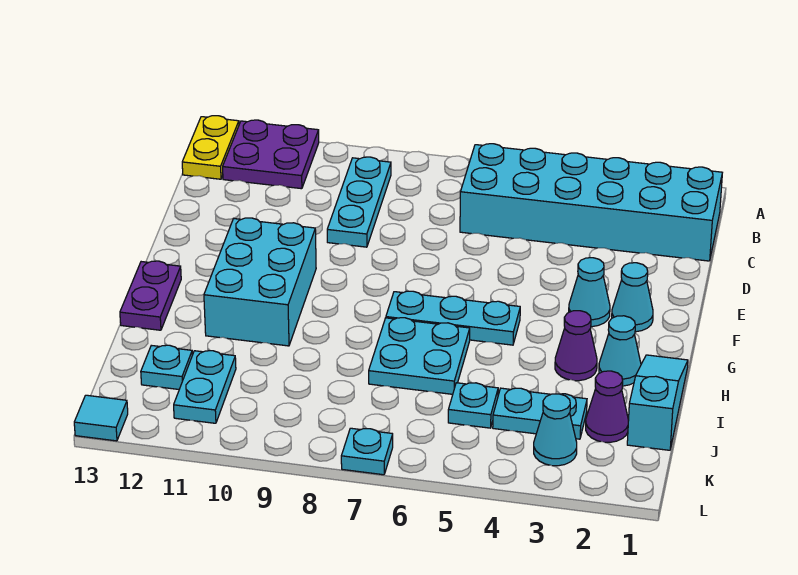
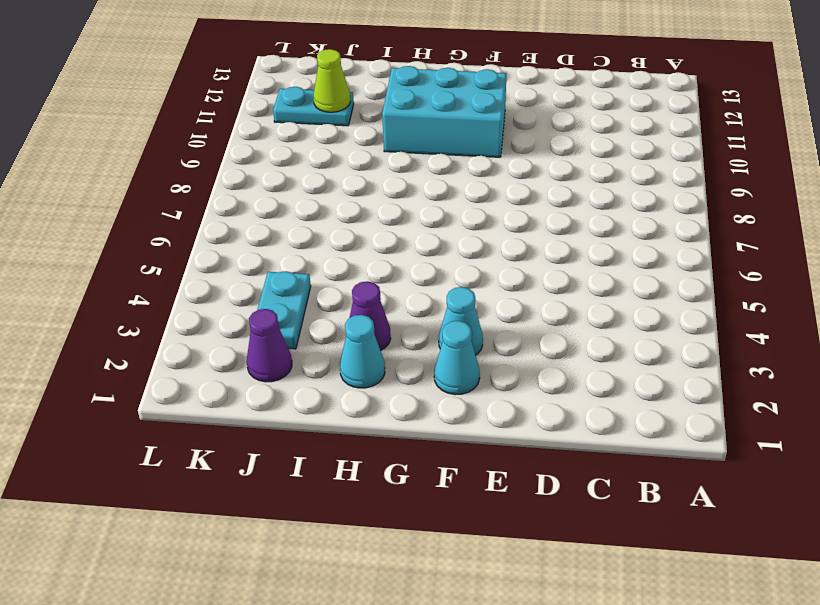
lime 1x1 cone [314,49,350,112] -> none
none -> purple 2x2 plate [223,120,319,189]
none -> yellow 1x2 plate [182,116,239,179]
none -> cyan 2x6 brick [460,144,722,261]

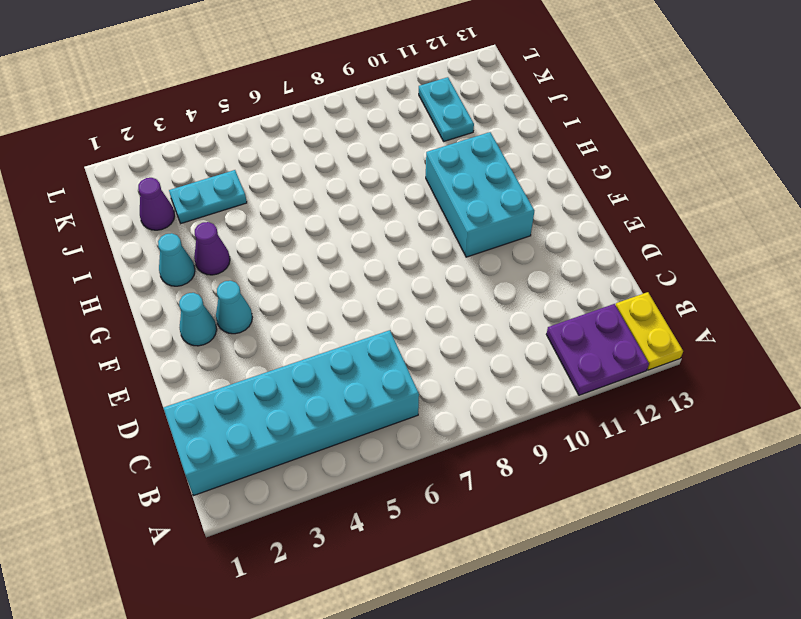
none -> cyan 1x3 plate [327,157,391,247]
none -> cyan 1x3 plate [386,291,520,345]
none -> purple 1x2 plate [120,261,181,330]

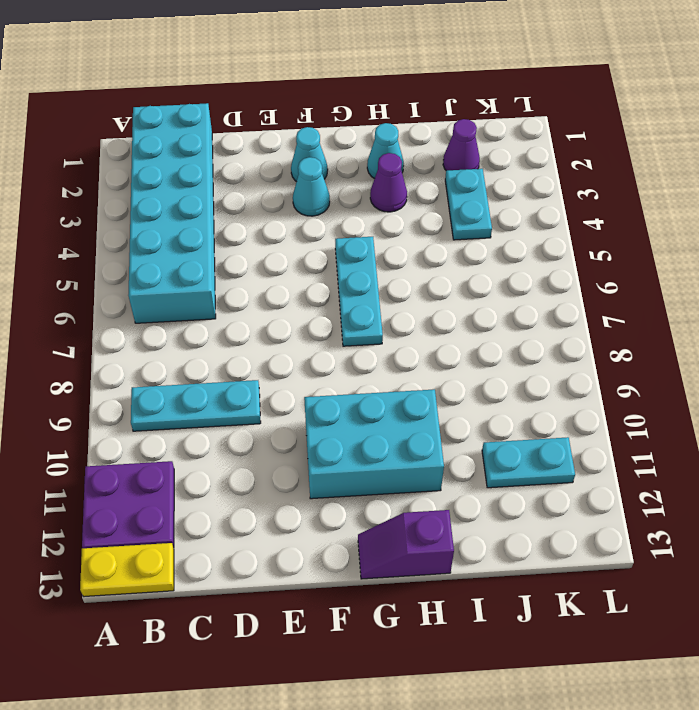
purple 1x2 slope [358,510,454,579] -> purple 1x2 plate [120,261,181,330]
none -> cyan 1x3 slope [627,355,688,450]
none -> cyan 2x2 plate [369,318,470,394]
none -> cyan 1x1 plate [448,383,498,428]

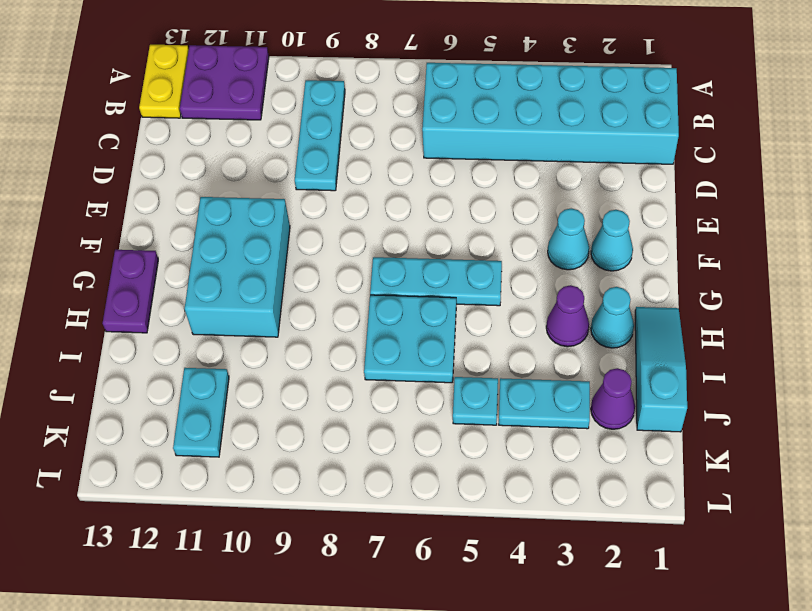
none -> cyan 1x1 plate [141,345,192,389]
none -> cyan 1x1 cone [534,394,577,466]
none -> cyan 1x1 plate [341,428,393,475]

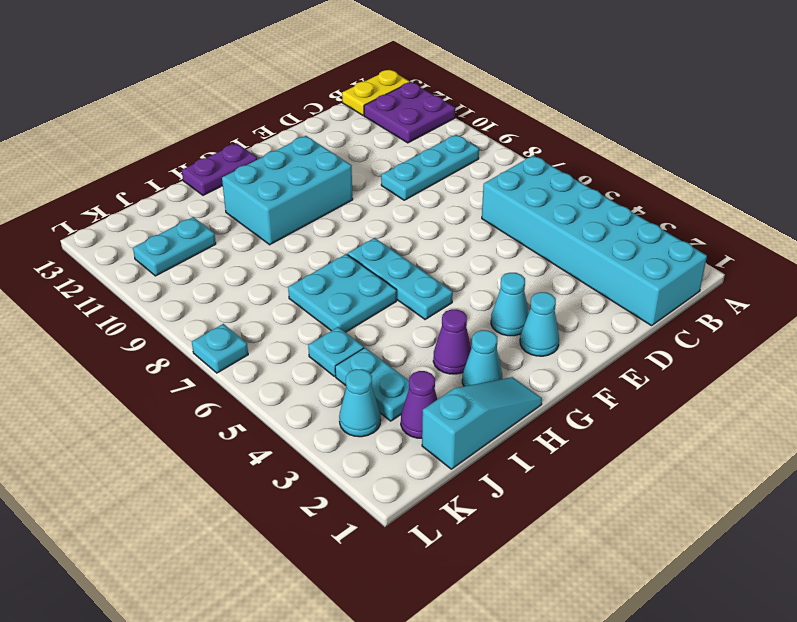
none -> cyan 1x1 plate [141,345,192,389]
none -> cyan 1x1 tile [74,395,128,441]

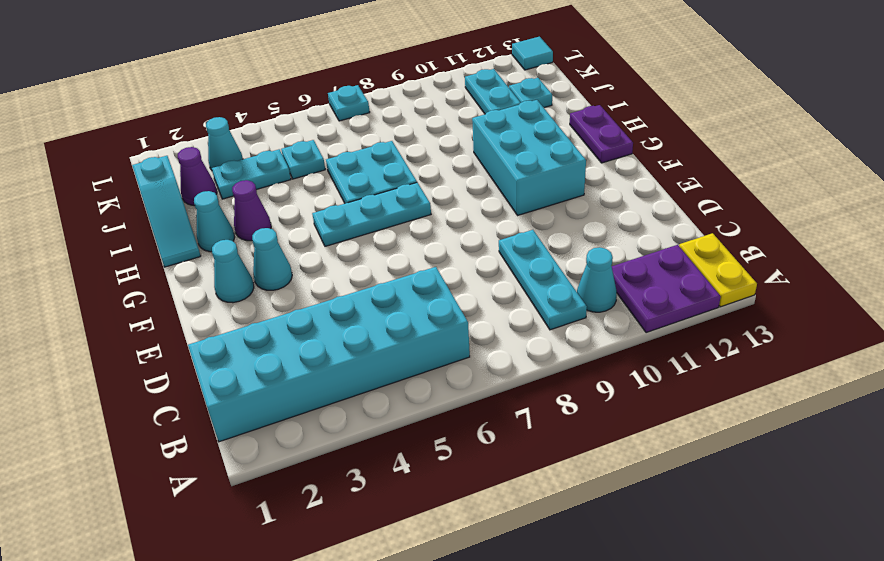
cyan 1x1 cone [577,247,617,312] -> none

